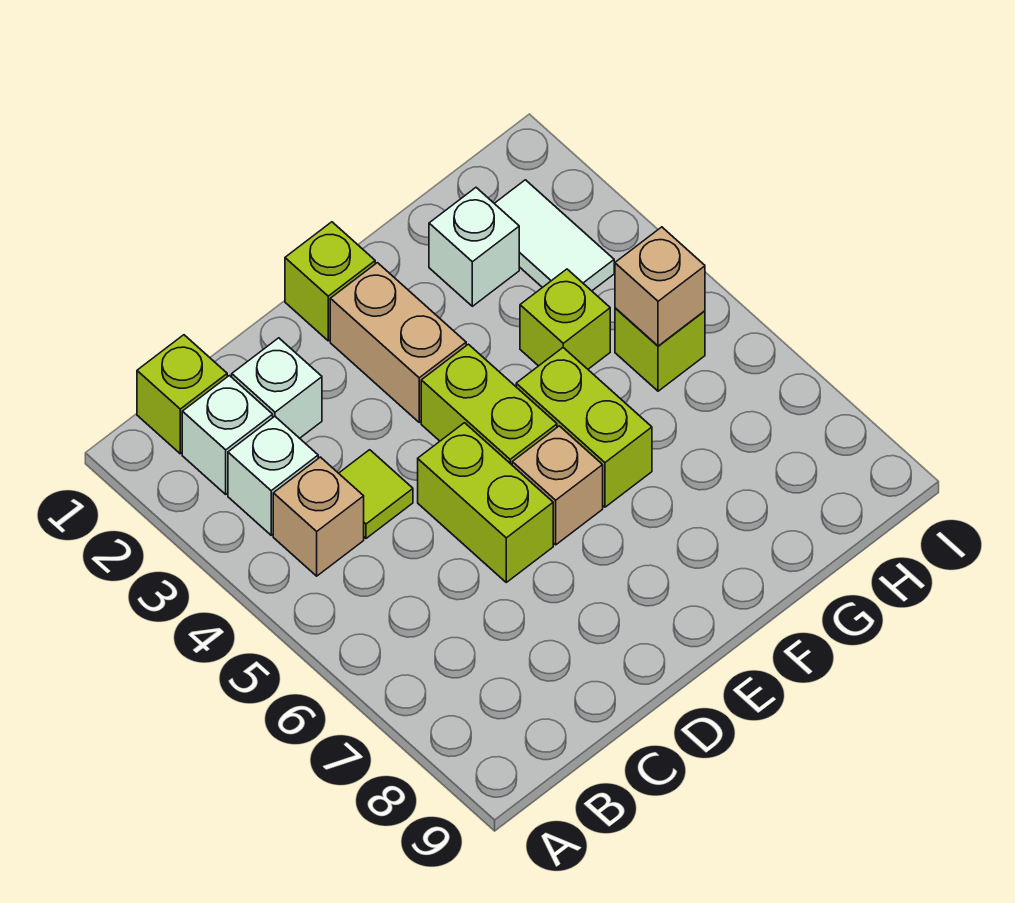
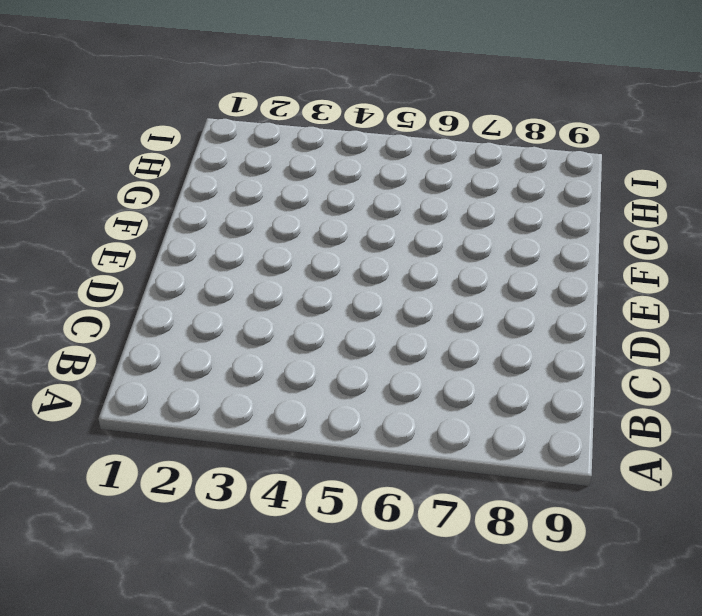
none -> lime 1x1 brick [137,335,227,454]
none -> white 1x1 brick [182,376,273,494]
none -> white 1x1 brick [228,416,318,535]

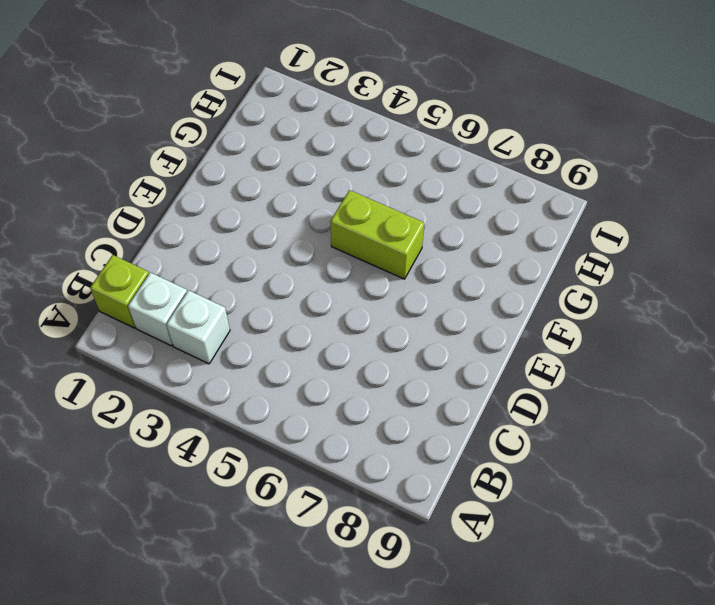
none -> tan 1x1 brick [273,457,364,576]
none -> white 1x1 brick [232,338,322,438]
none -> lime 1x1 tile [339,450,413,538]

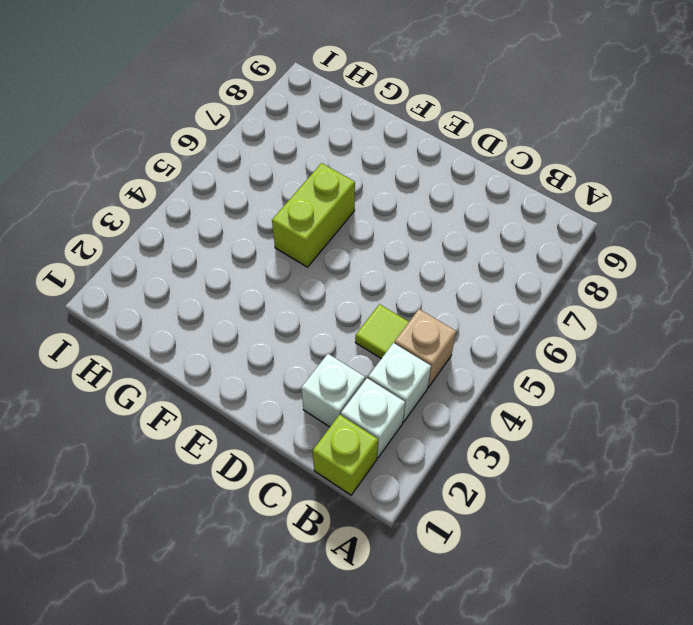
none -> lime 1x2 brick [418,423,553,582]
none -> lime 1x1 brick [285,222,375,341]
none -> tan 1x2 brick [330,263,466,422]

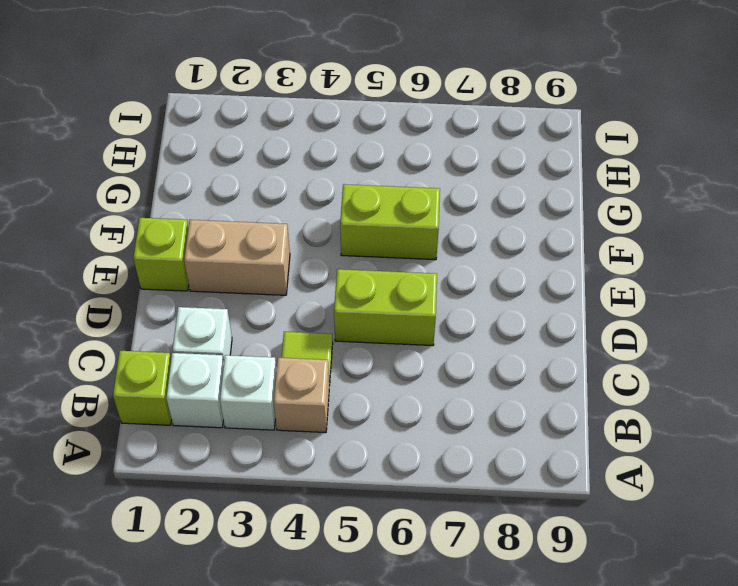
none -> lime 1x2 brick [421,344,557,465]
none -> tan 1x1 brick [512,426,603,545]
none -> white 1x1 brick [429,188,519,306]

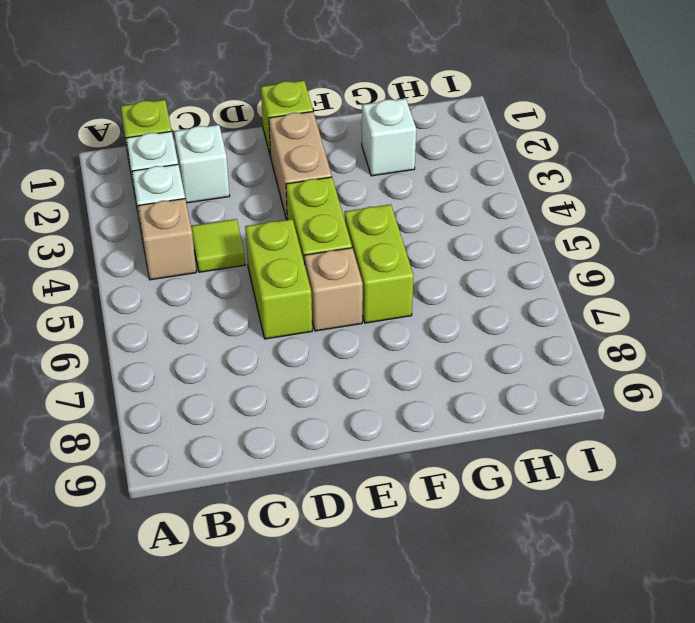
none -> lime 1x1 brick [520,269,610,369]
none -> white 1x2 tile [494,180,614,291]
none -> lime 1x1 brick [615,308,705,391]

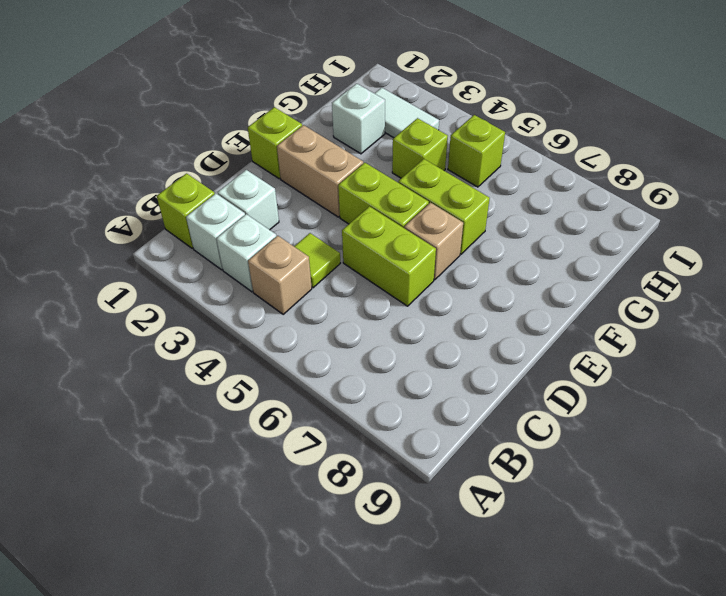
none -> tan 1x1 brick [615,227,705,346]

